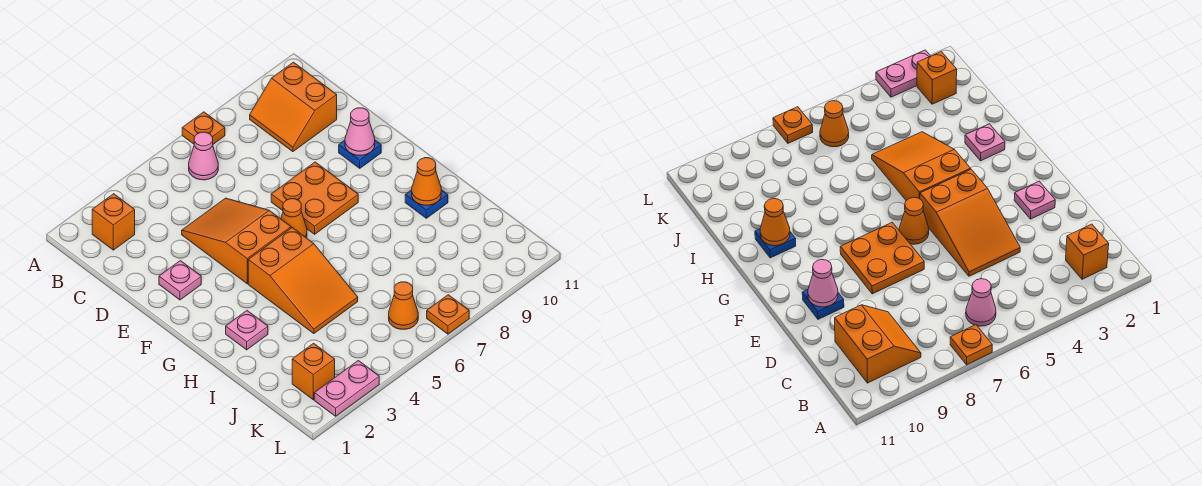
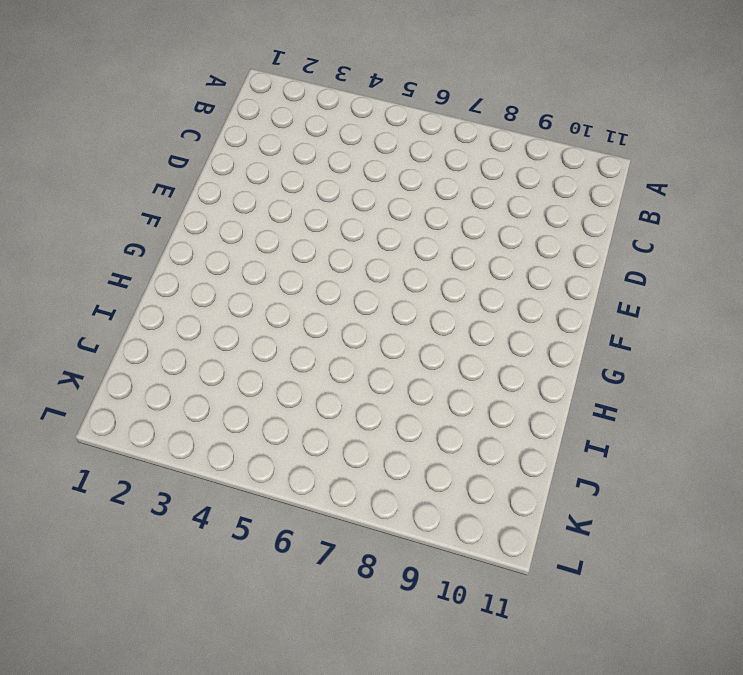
none -> orange 1x1 plate [182,112,225,144]
none -> orange 1x1 brick [92,194,135,250]
none -> pink 1x1 cone [189,132,218,180]

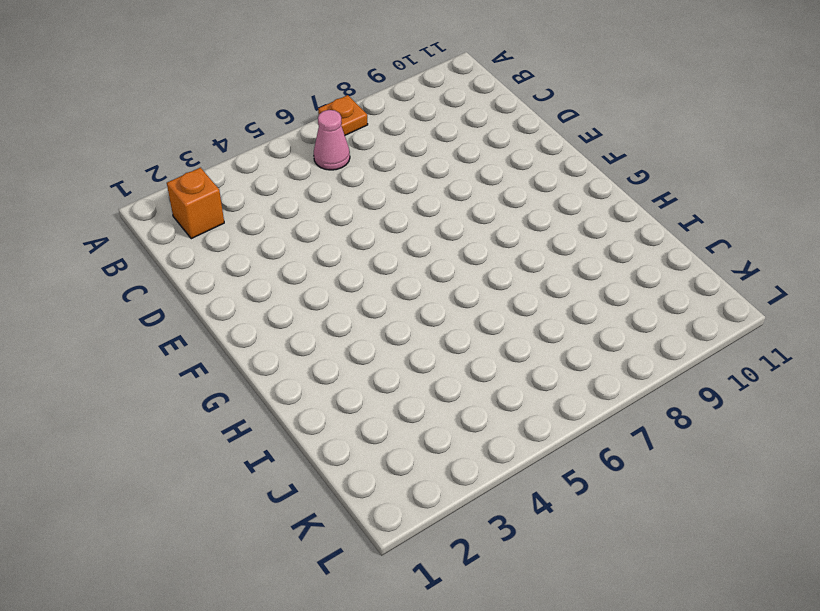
none -> orange 2x2 slope [250,62,337,152]
none -> orange 2x3 slope [182,198,291,284]
none -> pink 1x1 plate [159,261,201,300]

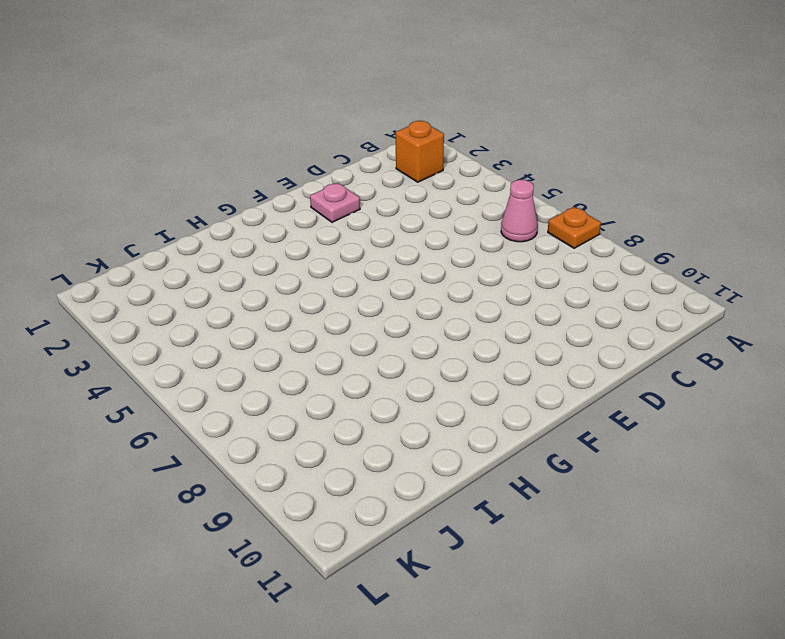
none -> orange 2x2 slope [250,62,337,152]
none -> orange 2x3 slope [182,198,291,284]
none -> orange 2x2 plate [271,162,358,234]

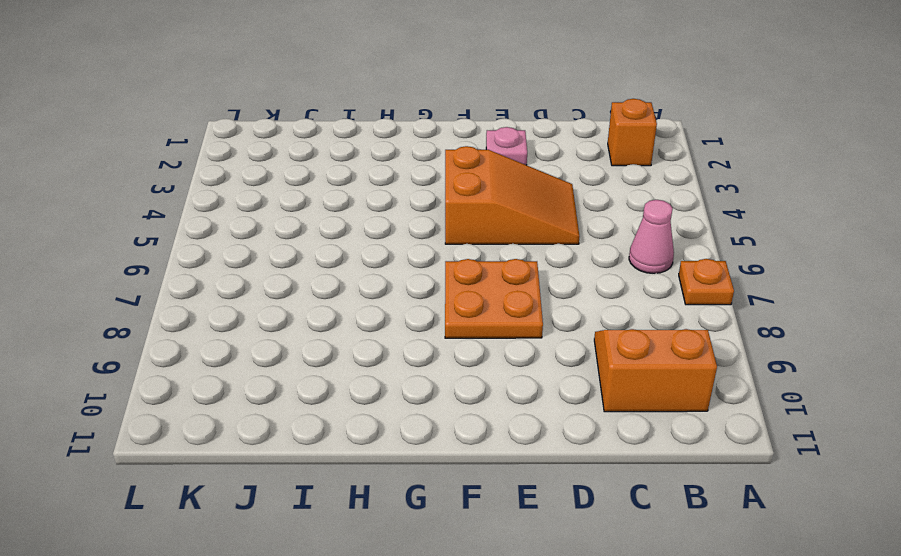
none -> blue 1x1 plate [339,140,381,168]
none -> orange 1x1 cone [281,199,307,238]
none -> orange 2x3 slope [248,228,358,334]

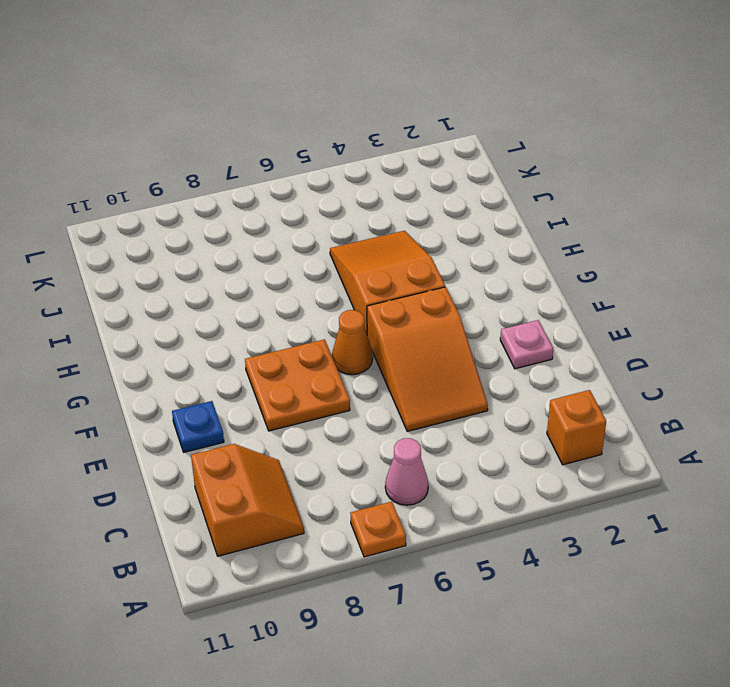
none -> pink 1x1 plate [226,311,268,350]
none -> blue 1x1 plate [405,190,448,218]
none -> orange 1x1 brick [292,343,335,400]

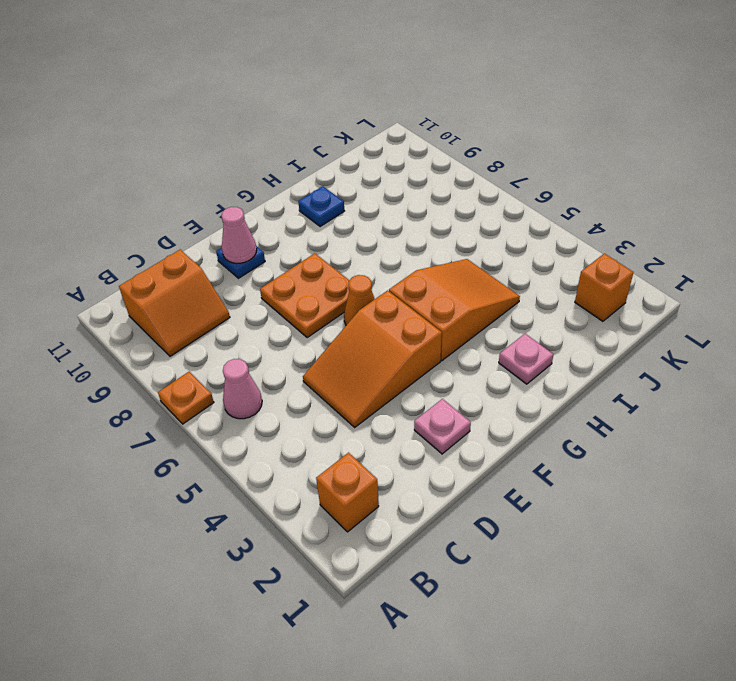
none -> orange 1x1 cone [389,282,418,329]
none -> pink 1x2 plate [314,361,379,416]
none -> orange 1x1 plate [427,295,469,334]

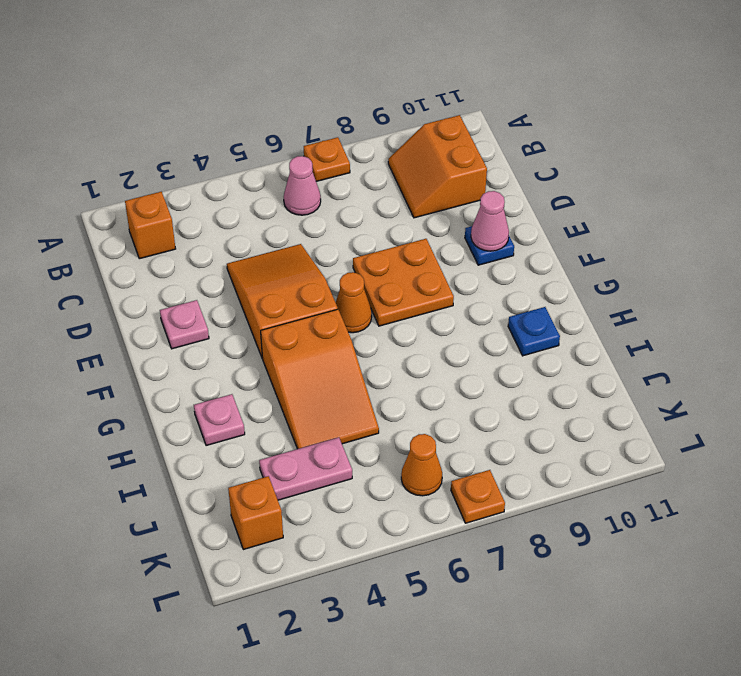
pink 1x2 plate [259,437,352,500] -> pink 1x2 plate moved to [314,361,379,416]
none -> orange 1x1 cone [412,158,441,205]

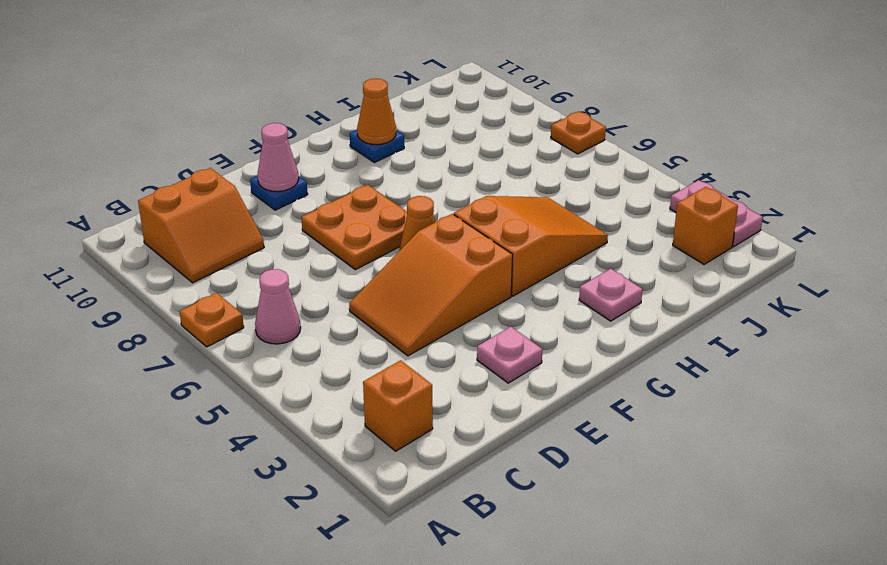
none -> orange 1x1 cone [389,282,418,329]

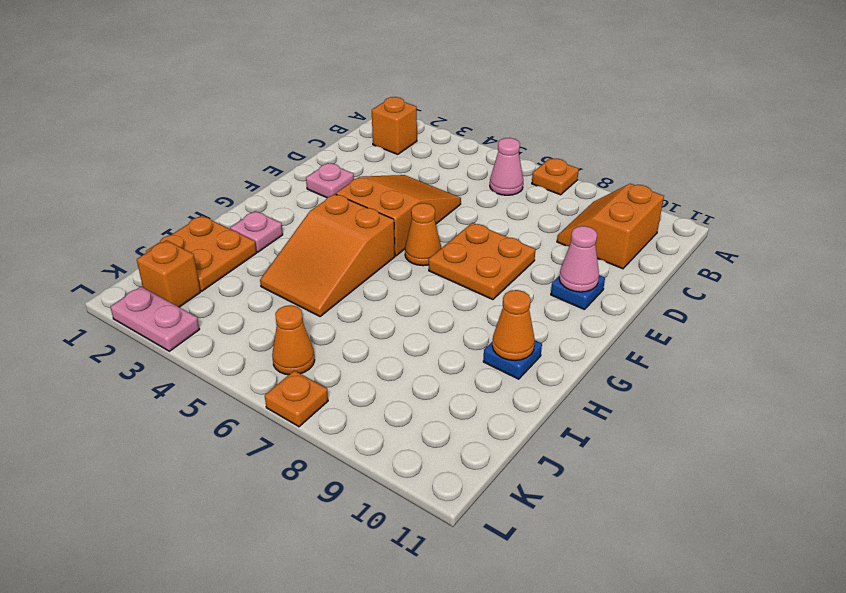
orange 2x2 plate [146,216,257,291] -> none

